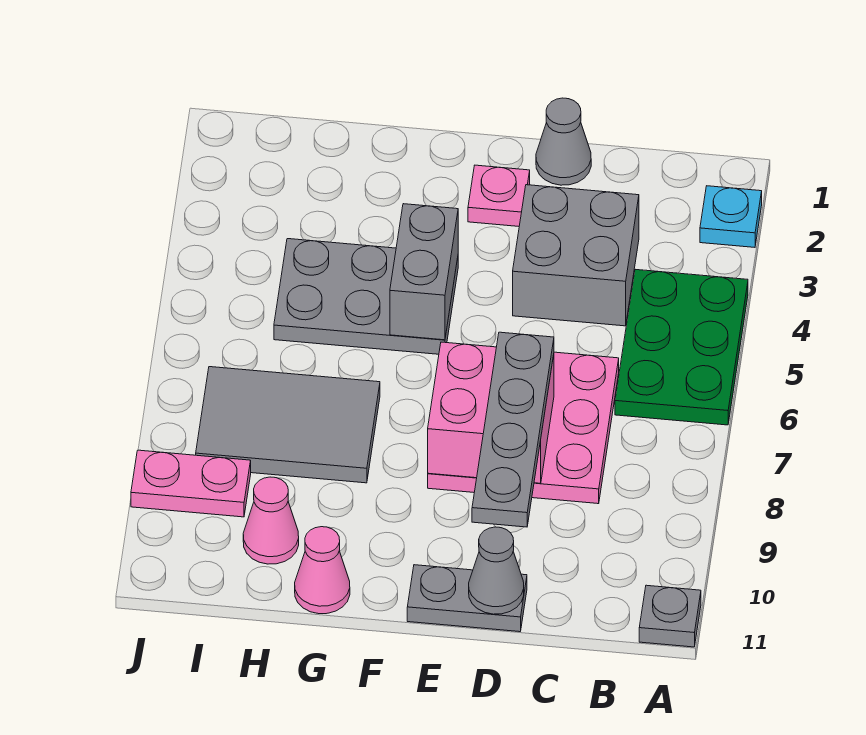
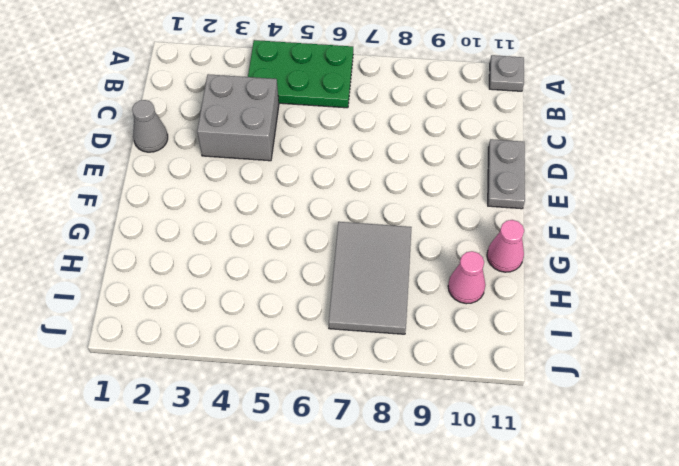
none -> cyan 1x1 plate [700,186,762,247]
none -> pink 3x3 plate [428,352,619,504]
none -> pink 1x1 plate [468,165,530,226]

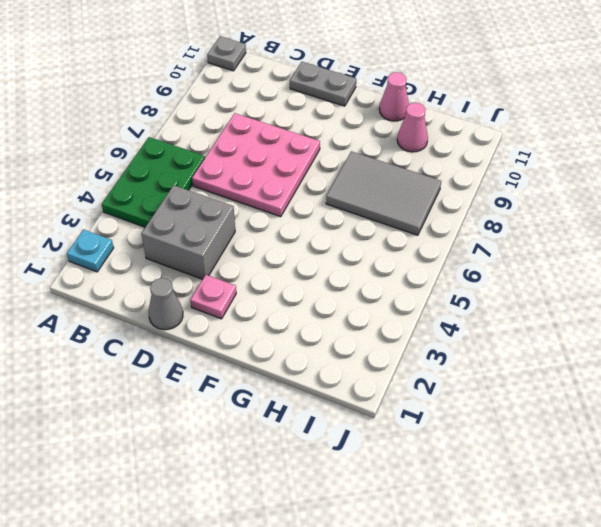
none -> grey 2x3 plate [274,239,458,354]
none -> pink 1x2 plate [131,450,251,517]
none -> pink 2x2 brick [428,342,554,483]

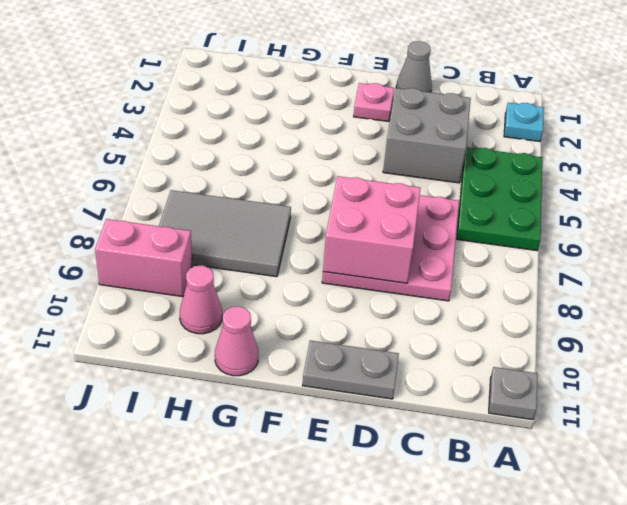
pink 1x2 brick [95,219,192,297] -> pink 1x2 plate [131,450,251,517]
none -> grey 2x3 plate [274,239,458,354]
none -> grey 1x1 cone [469,527,524,614]
none -> grey 1x2 brick [390,204,458,340]

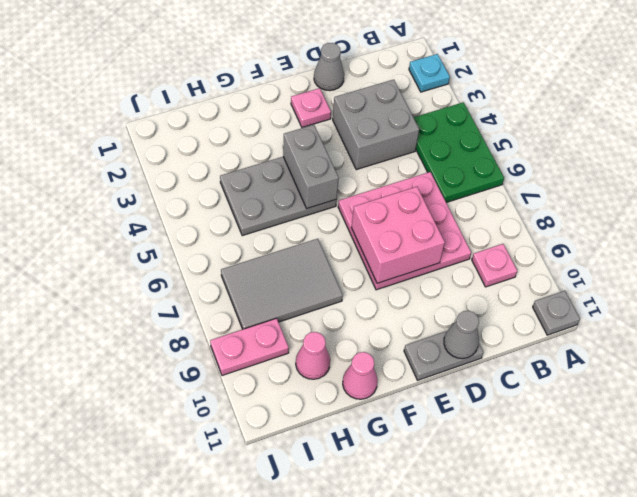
pink 1x1 plate [472,244,517,287] -> none
none -> grey 1x4 plate [472,332,554,527]

